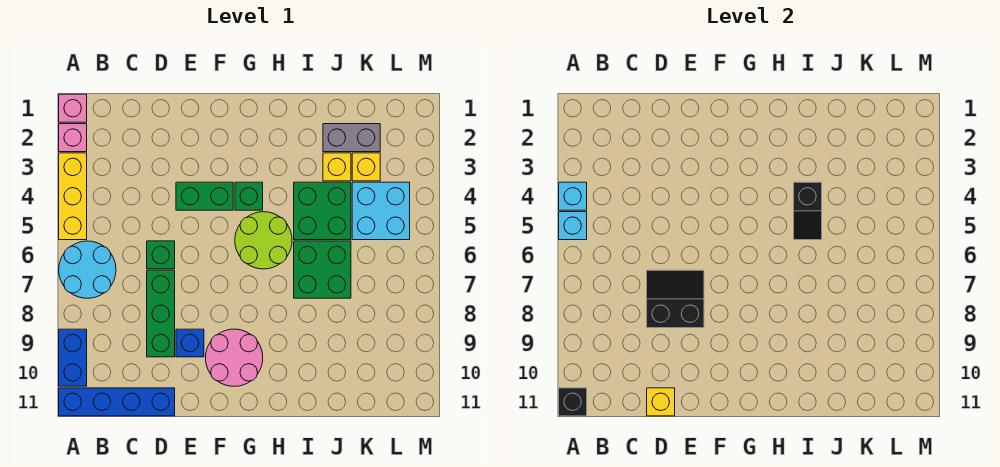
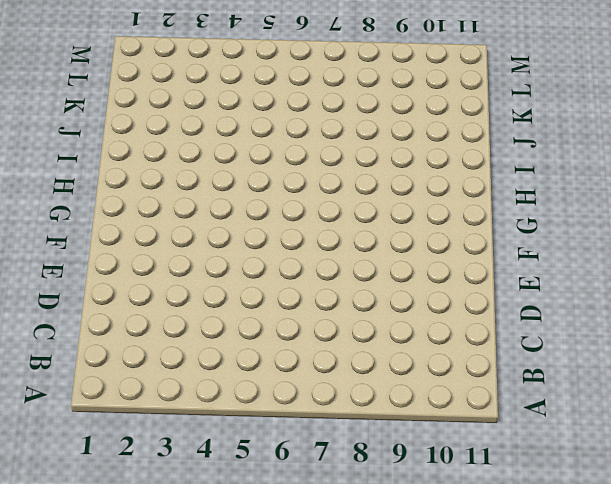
none -> pink 1x1 brick [59,94,87,122]
none -> pink 1x1 brick [59,124,87,152]
none -> yellow 1x3 brick [59,153,87,240]

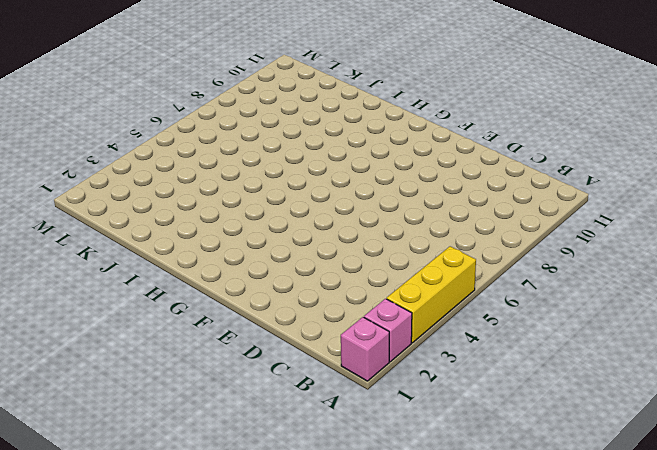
none -> cyan 2x2 round brick [59,241,116,298]
none -> blue 1x2 brick [59,329,87,386]
none -> blue 1x4 brick [59,388,175,416]

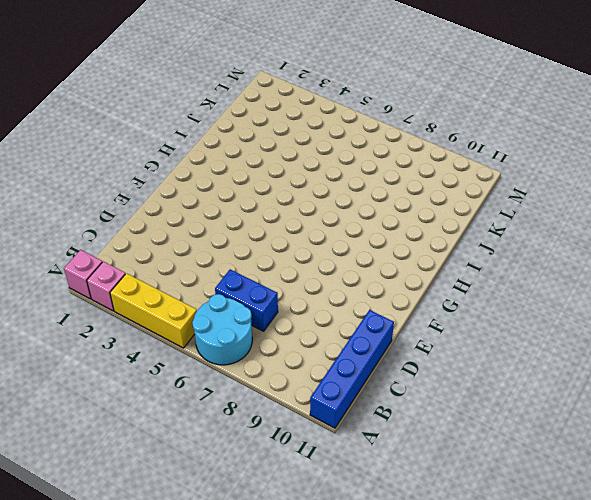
blue 1x2 brick [215,269,278,331] -> blue 1x2 brick moved to [59,329,87,386]
none -> green 1x1 brick [147,241,175,269]
none -> green 1x3 brick [147,270,175,357]
none -> green 1x2 brick [176,182,233,210]

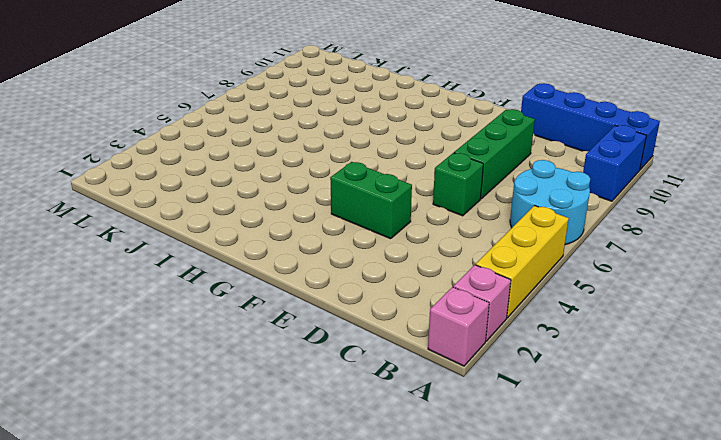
none -> blue 1x1 brick [176,329,204,357]
none -> pink 2x2 round brick [206,329,263,386]
none -> green 1x1 brick [235,182,263,210]

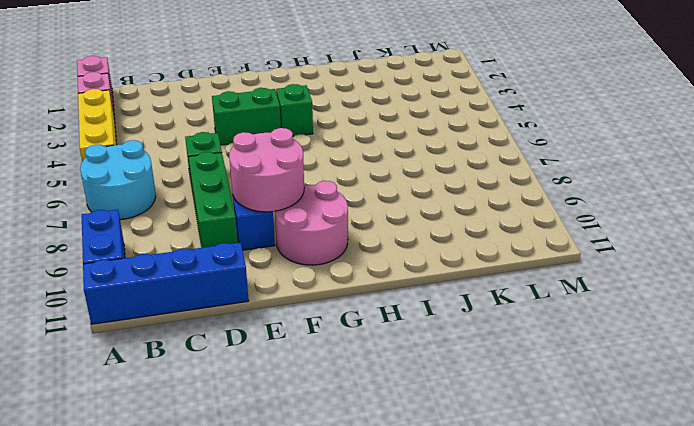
pink 2x2 round brick [229,128,304,212] -> black 2x2 slope [647,270,704,328]
none -> lime 2x2 round brick [235,212,292,269]
none -> green 2x2 brick [294,182,351,240]
none -> green 2x2 brick [294,241,351,298]

